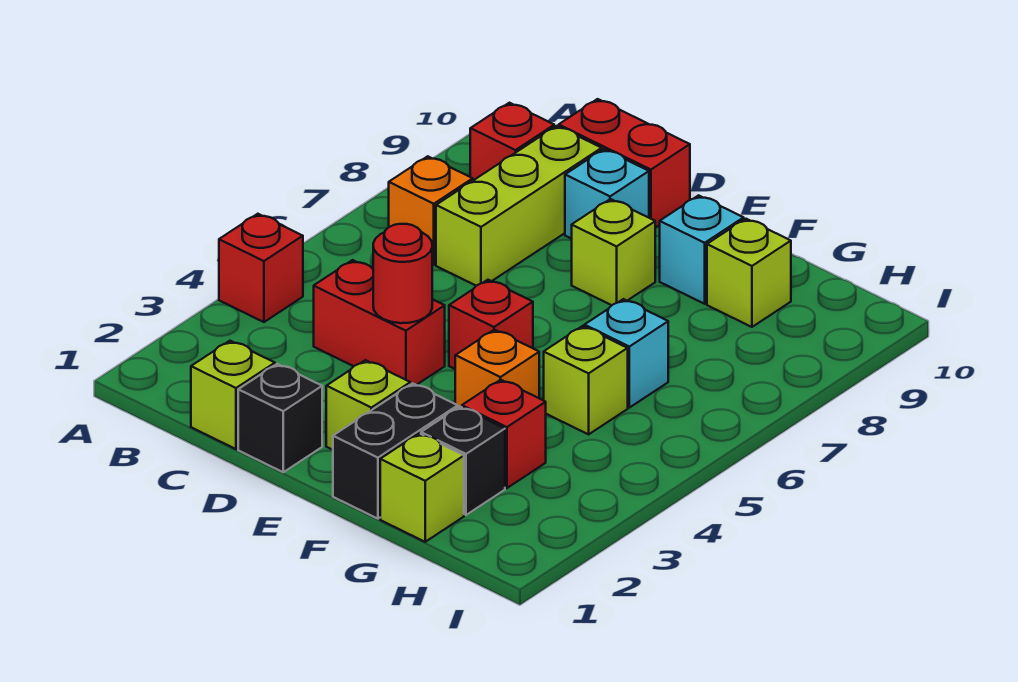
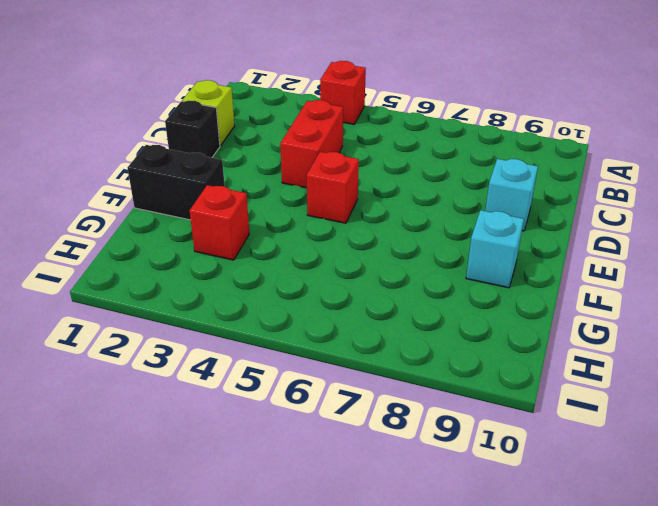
none -> orange 1x1 brick [389,156,473,265]
none -> red 1x1 brick [470,103,554,180]
none -> lime 1x3 brick [436,126,602,286]

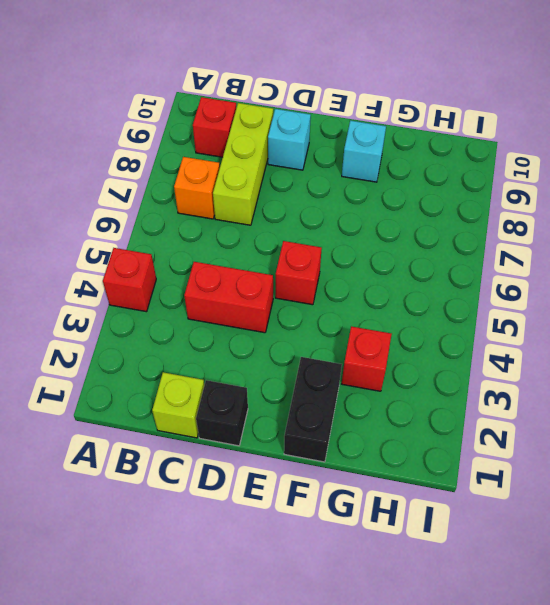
none -> red 1x2 brick [559,99,690,228]
none -> lime 1x1 brick [326,360,410,450]
none -> lime 1x1 brick [572,199,655,305]

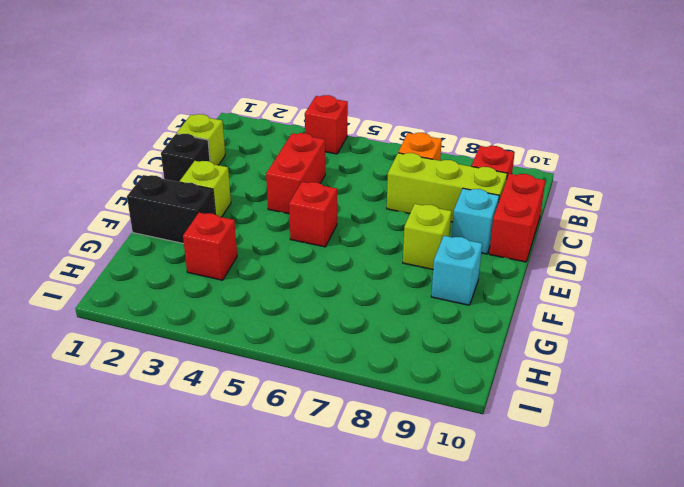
none -> orange 1x1 brick [455,330,539,407]
none -> lime 1x1 brick [380,433,464,542]
none -> black 1x1 brick [421,407,505,515]

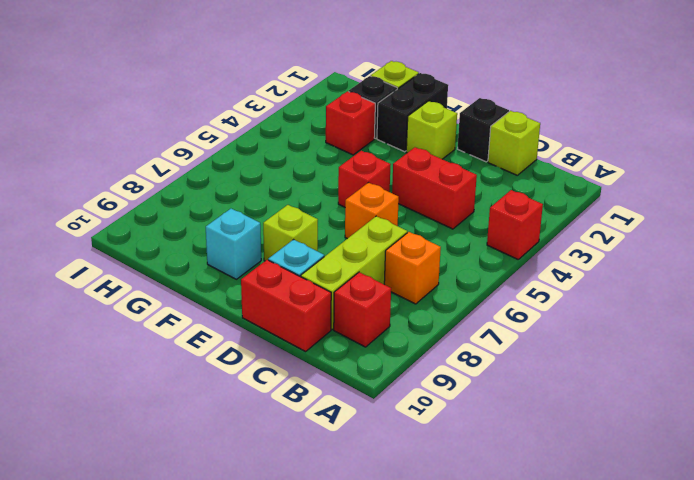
orange 1x1 brick [345,183,399,239] -> orange 1x1 brick moved to [455,330,539,407]
none -> lime 1x1 brick [544,326,628,434]
none -> cyan 1x1 brick [584,299,668,408]
none -> lime 1x1 brick [707,219,791,327]

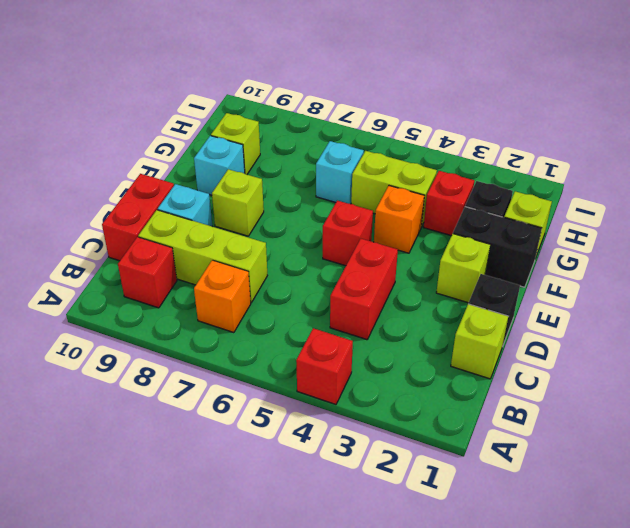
lime 1x2 brick [351,151,437,227] -> lime 1x1 brick [544,326,628,434]
none -> red 1x1 round brick [373,224,432,323]

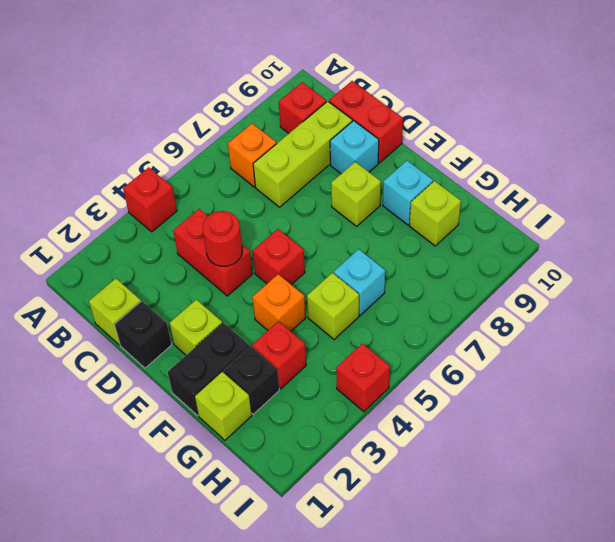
red 1x1 brick [336,343,390,412] -> none

